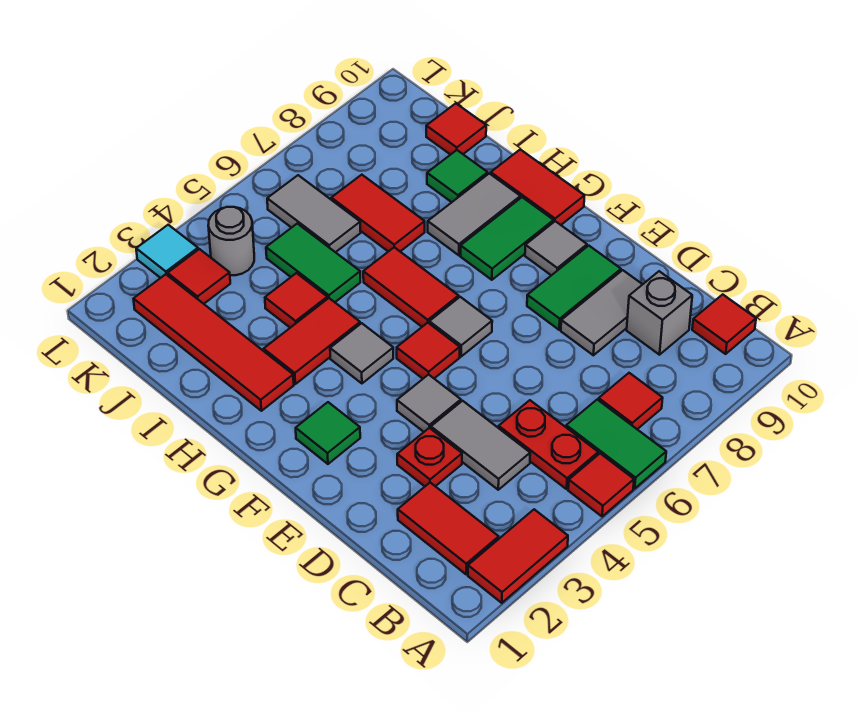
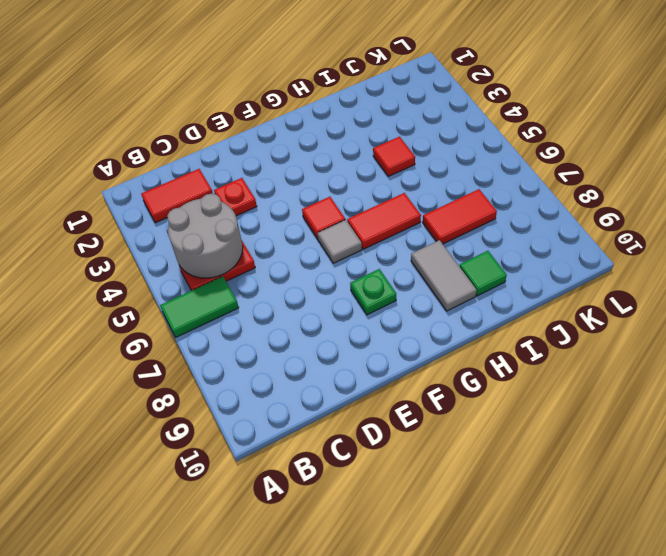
grey 2x2 round brick [167,194,243,278] -> none
green 1x1 plate [350,269,396,315] -> none
none -> red 1x2 tile [468,509,568,603]
none -> red 1x1 tile [568,454,634,517]
none -> red 1x1 tile [599,373,663,429]
none -> red 1x1 tile [692,294,756,354]

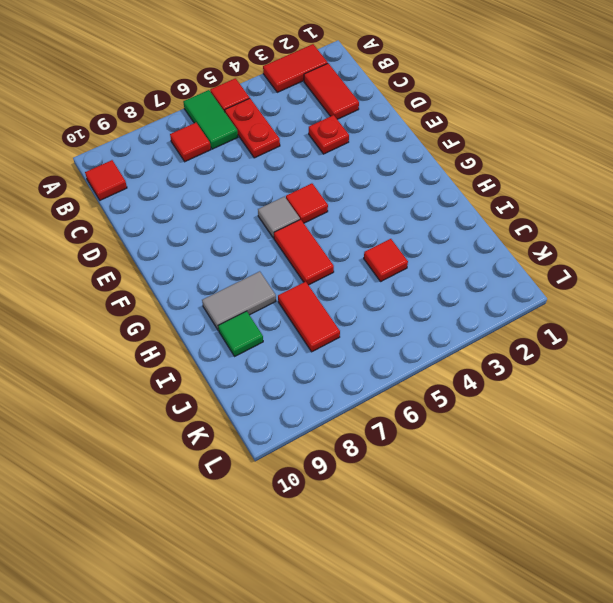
none -> grey 1x2 tile [431,401,530,490]
none -> grey 1x1 brick [627,271,692,355]
none -> grey 1x2 tile [561,270,643,355]
none -> grey 1x1 tile [397,374,461,432]

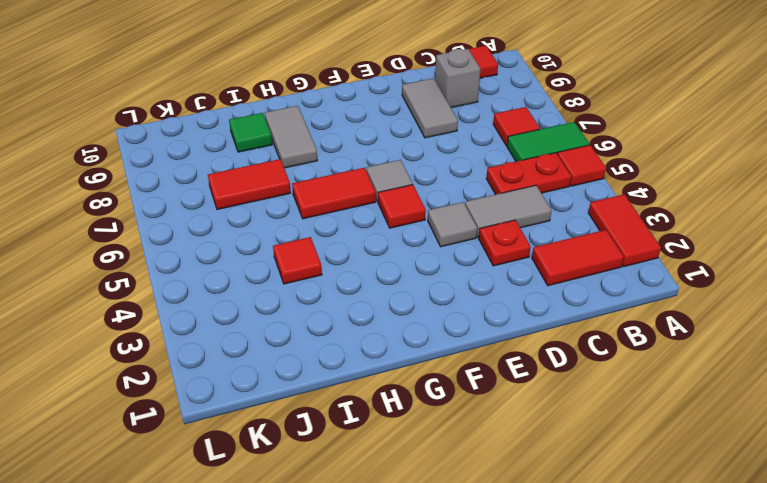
none -> green 1x2 tile [527,246,621,330]
none -> green 1x1 tile [296,402,360,464]
none -> grey 1x1 tile [525,221,587,275]
none -> grey 1x1 tile [330,323,393,383]

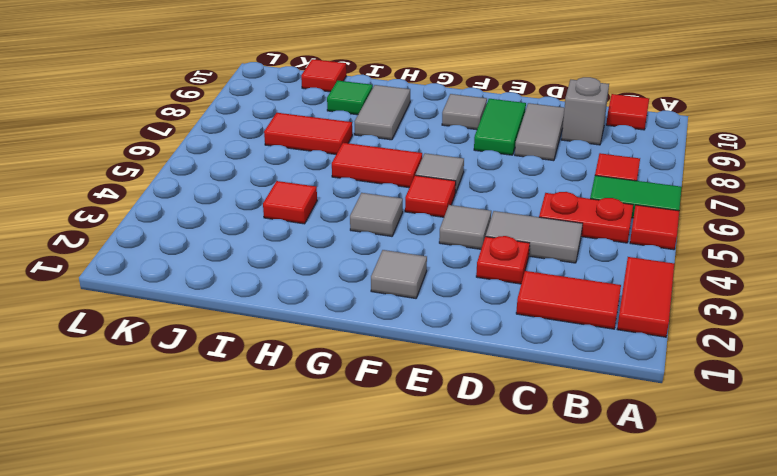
grey 1x1 tile [371,250,427,298] -> green 1x1 tile [296,402,360,464]
none -> green 1x2 tile [460,197,554,280]
none -> red 1x2 tile [491,149,584,225]
none -> red 1x4 tile [134,274,294,411]
none -> red 1x2 tile [264,298,360,384]

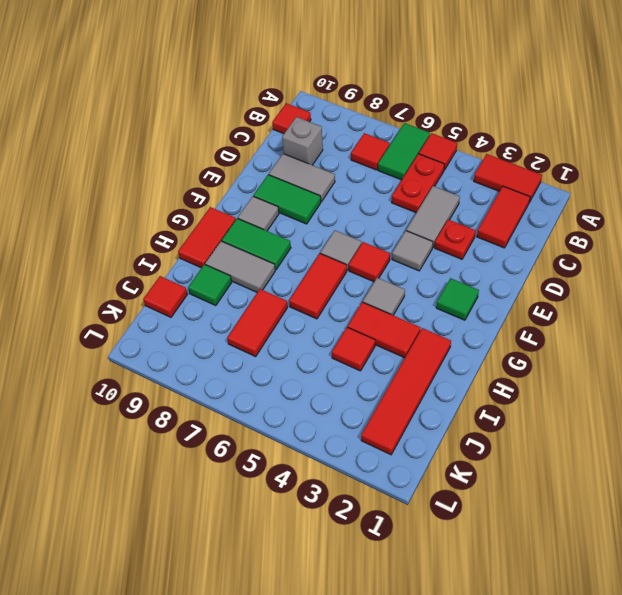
none -> green 1x2 tile [266,224,360,302]
none -> grey 1x2 tile [267,175,361,252]
none -> red 1x1 tile [168,249,230,304]
none -> grey 1x1 round brick [208,207,254,275]

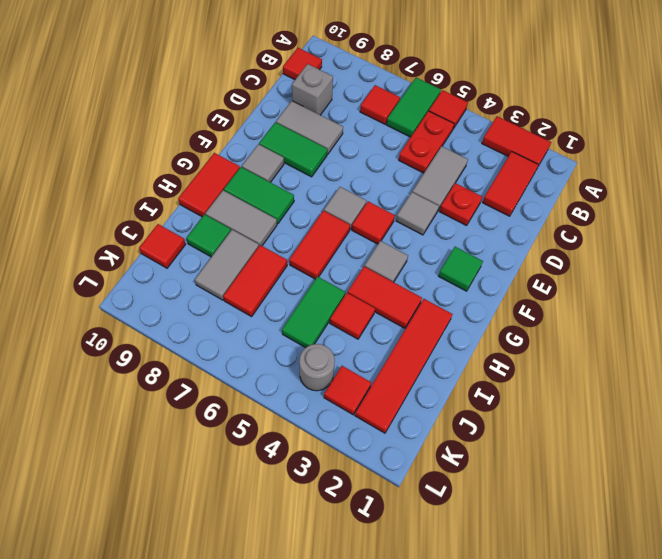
grey 1x2 tile [195,230,259,300] -> grey 1x2 tile moved to [267,175,361,252]
none -> cyan 1x1 tile [136,225,198,278]

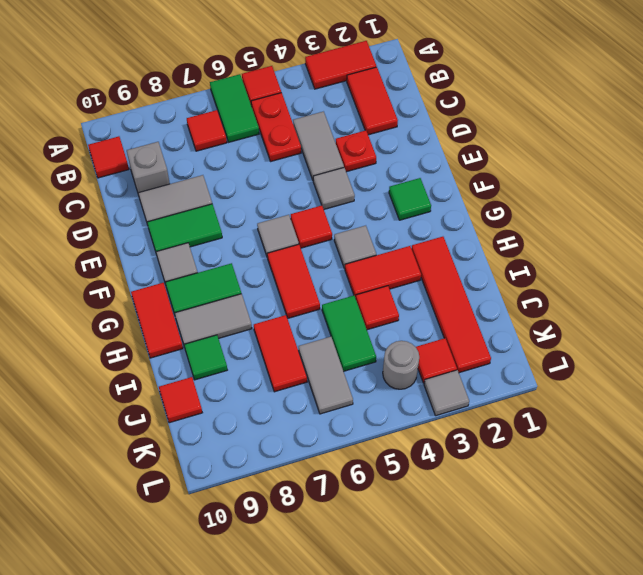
grey 1x1 tile [424,370,469,416] -> cyan 1x1 tile [136,225,198,278]

